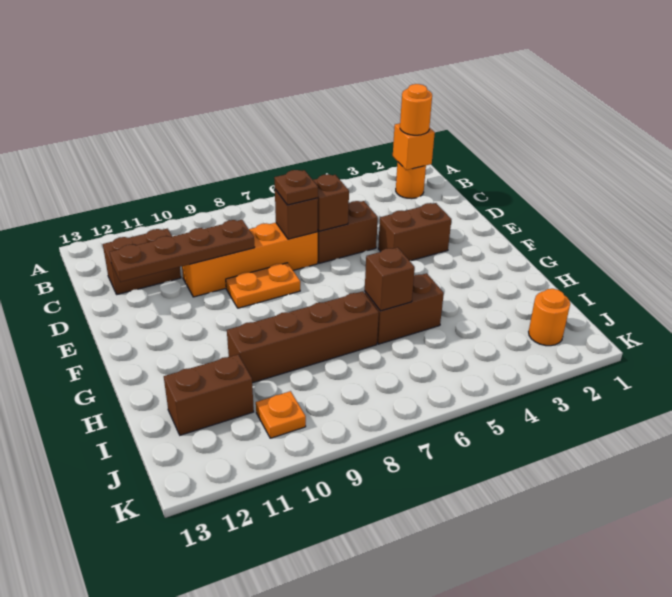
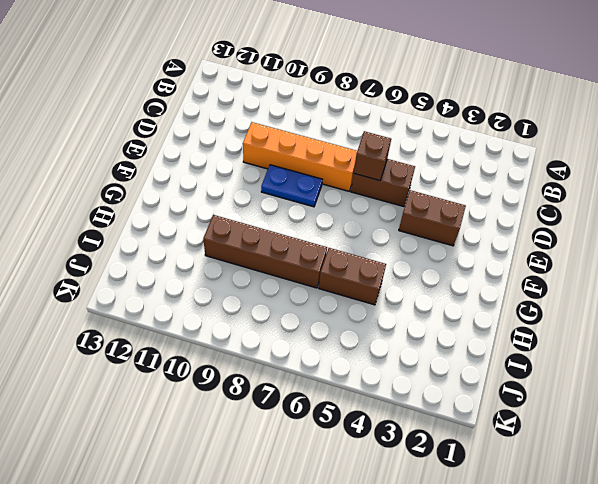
blue 1x2 plate [261,165,322,207] -> orange 1x2 plate [226,263,300,308]
none -> orange 1x1 round brick [396,162,426,199]
none -> brown 1x2 brick [103,229,181,294]
none -> brown 1x2 brick [164,355,254,435]

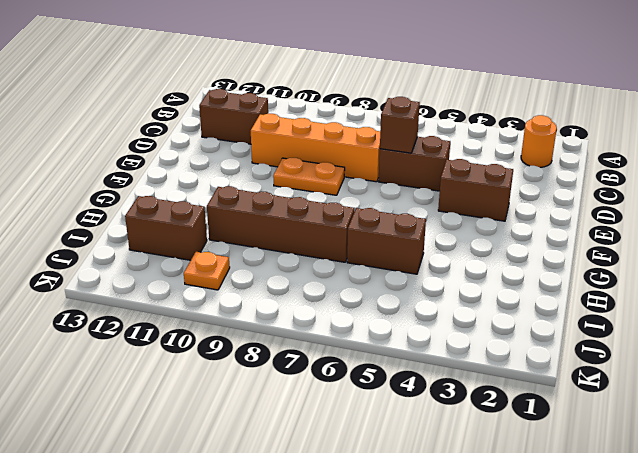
none -> orange 1x1 round brick [529,289,570,346]
none -> orange 1x1 brick [393,123,435,170]
none -> brown 1x1 brick [275,189,318,239]

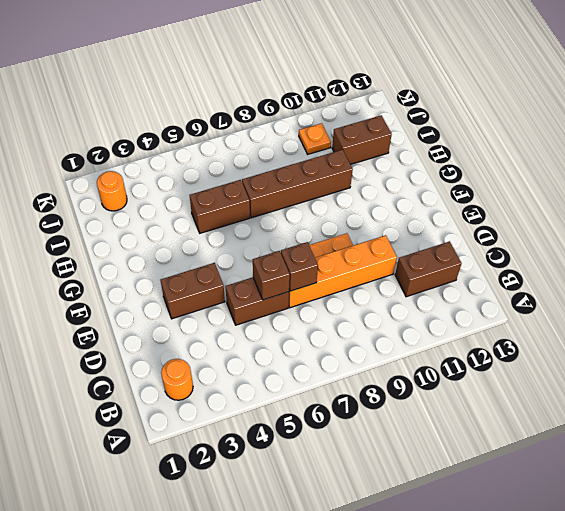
none -> orange 1x1 brick [393,123,435,170]
none -> brown 1x4 plate [110,220,255,282]
none -> brown 1x1 brick [365,247,415,311]

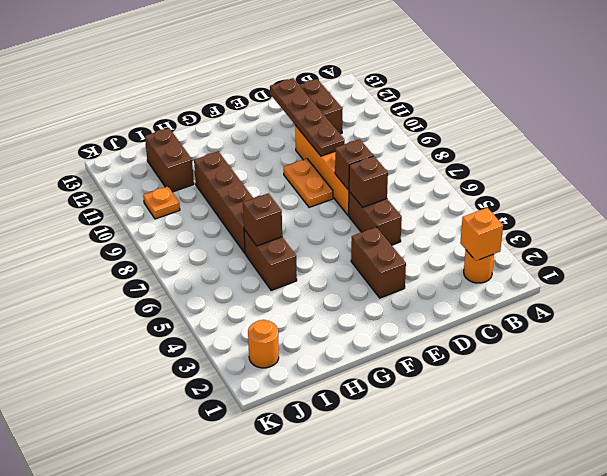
none -> orange 1x1 round brick [400,84,432,135]
none -> brown 1x1 plate [274,170,318,205]

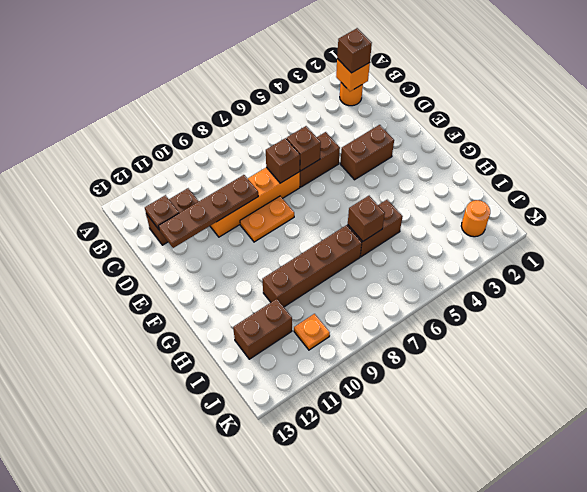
brown 1x1 brick [337,28,372,73] -> orange 1x1 round brick [400,84,432,135]
brown 1x1 plate [145,195,179,229] -> brown 1x1 plate moved to [274,170,318,205]

